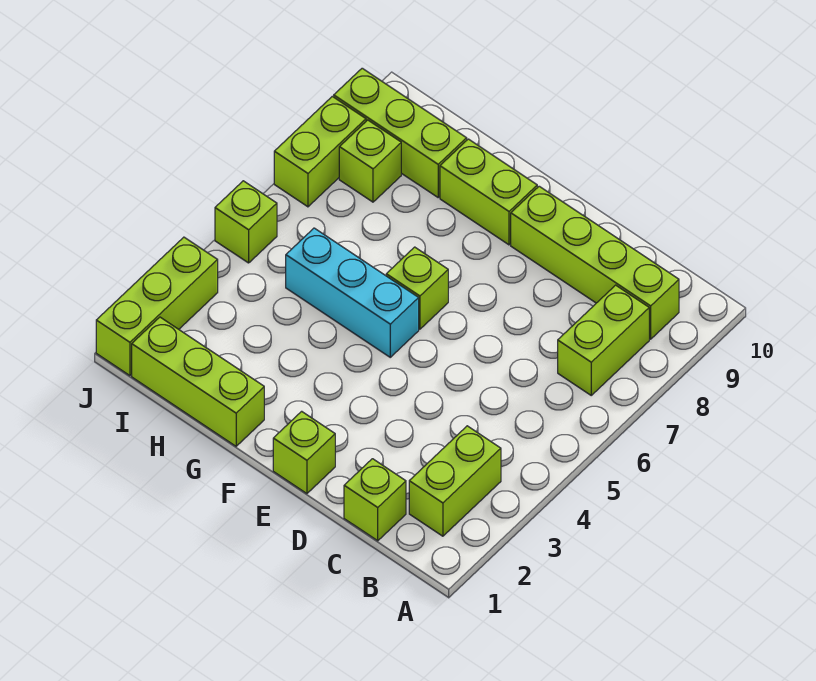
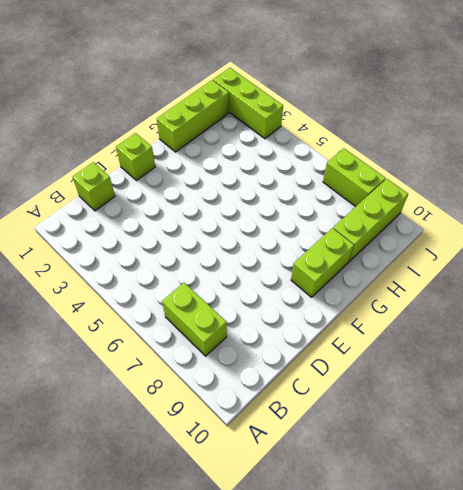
none -> lime 1x2 brick [409,426,501,536]
none -> lime 1x4 brick [511,186,679,339]
none -> cyan 1x3 brick [286,228,419,357]

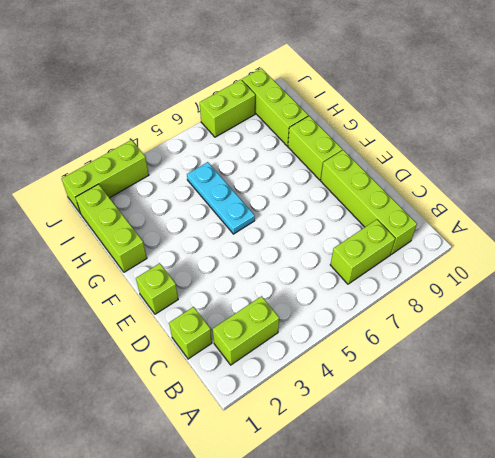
cyan 1x3 plate [187,162,255,234] -> cyan 1x3 brick [286,228,419,357]
none -> lime 1x1 brick [386,247,448,329]
none -> lime 1x1 brick [339,120,401,202]
none -> lime 1x1 brick [215,181,277,263]

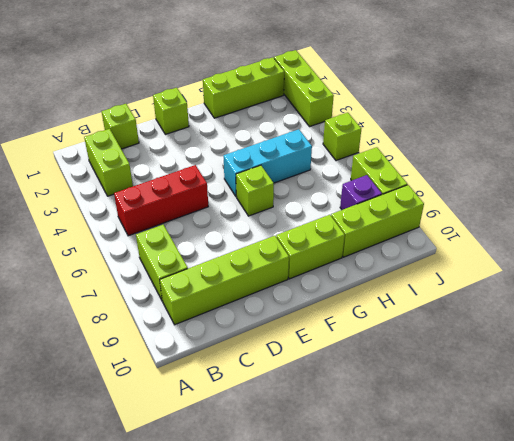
red 1x3 brick [114,165,208,236] -> none
purple 1x1 brick [340,175,382,210] -> lime 1x1 brick [339,120,401,202]

